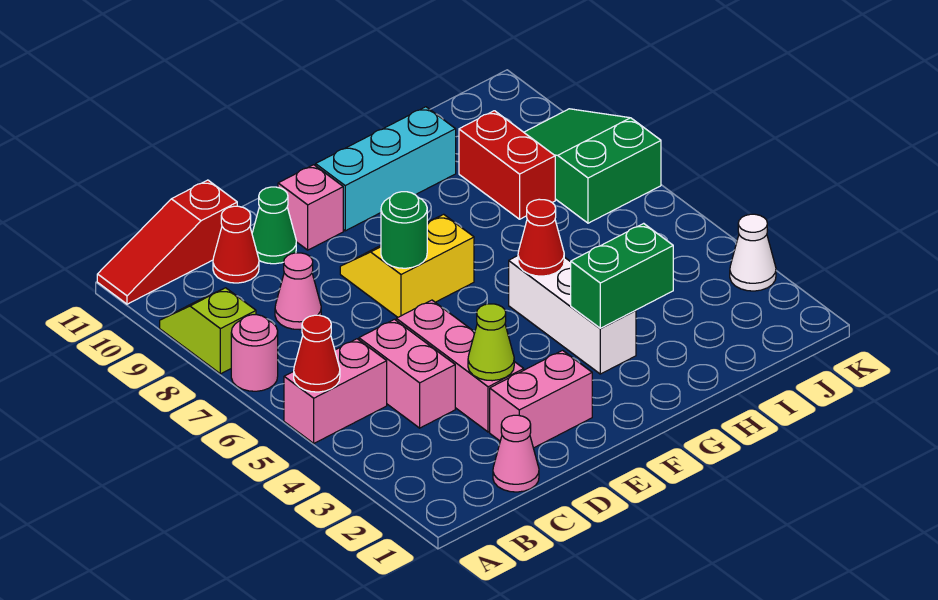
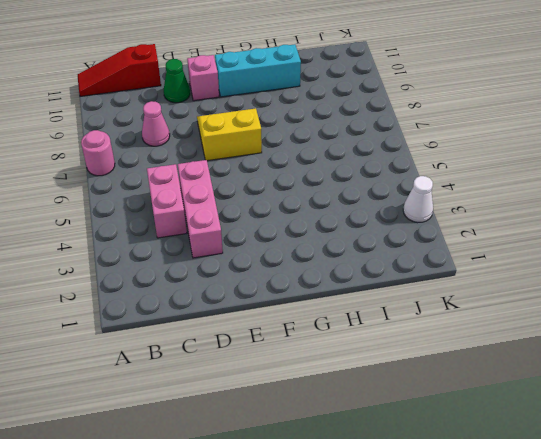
none -> pink 1x2 brick [284,339,387,443]
none -> lime 1x2 slope [160,288,256,374]
none -> pink 1x1 cone [493,415,539,492]

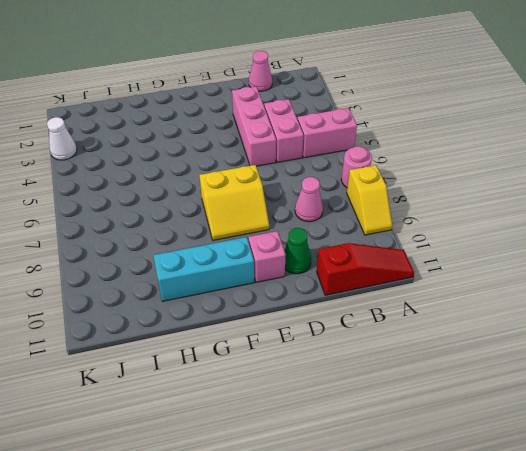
yellow 1x2 slope [347,165,392,235] -> lime 1x2 slope [160,288,256,374]
none -> red 1x1 cone [213,206,259,283]
none -> pink 1x2 brick [490,350,592,448]
none -> white 1x3 brick [509,256,636,374]

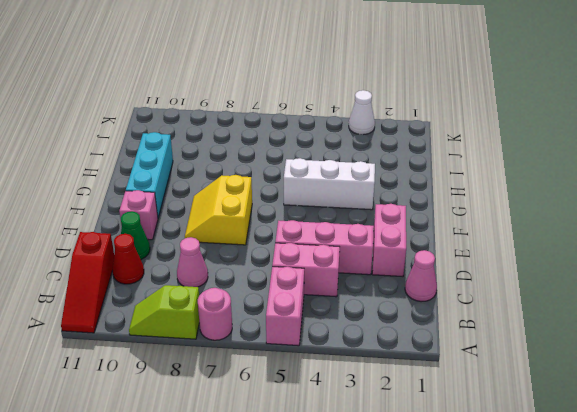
none -> red 1x2 brick [459,111,555,219]
none -> green 2x3 slope [524,109,661,223]
none -> red 1x1 cone [294,315,340,392]

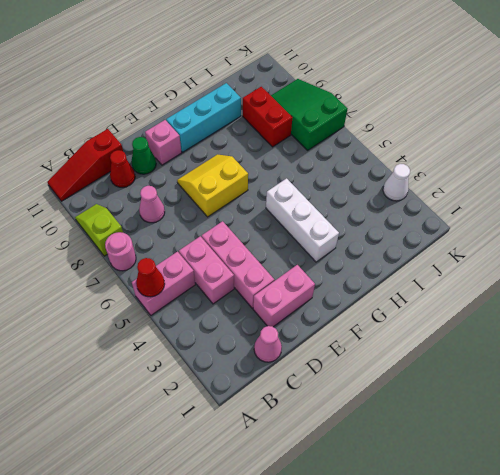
none -> lime 1x1 cone [468,304,514,381]
none -> green 1x1 round brick [381,192,427,268]
none -> green 1x2 brick [571,223,673,328]

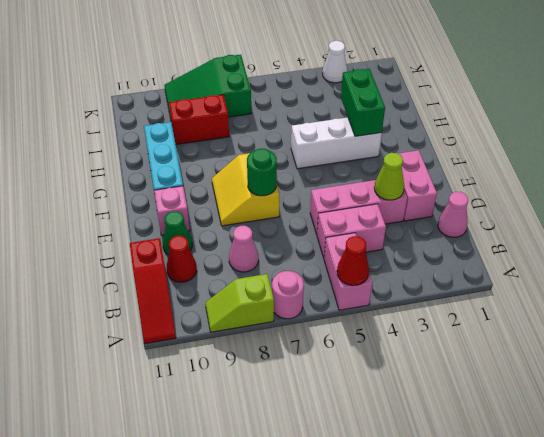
none -> red 1x1 cone [518,199,564,276]

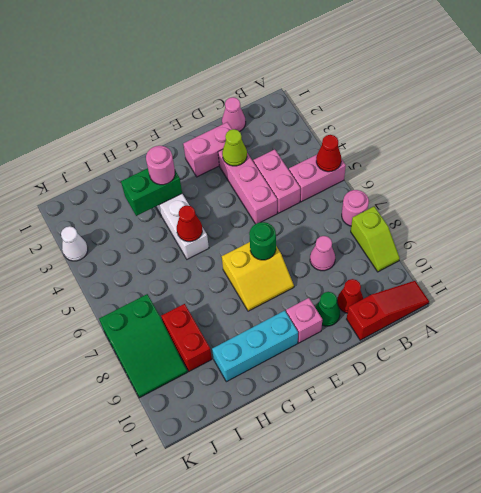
pink 1x1 round brick [146,146,175,185] -> none

